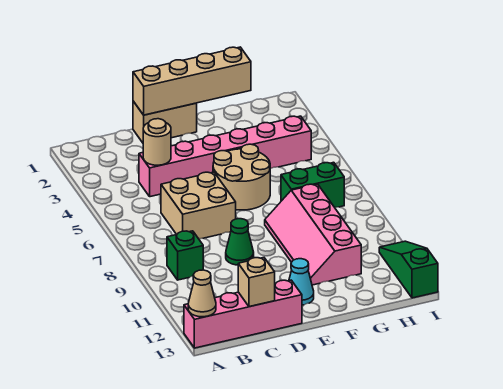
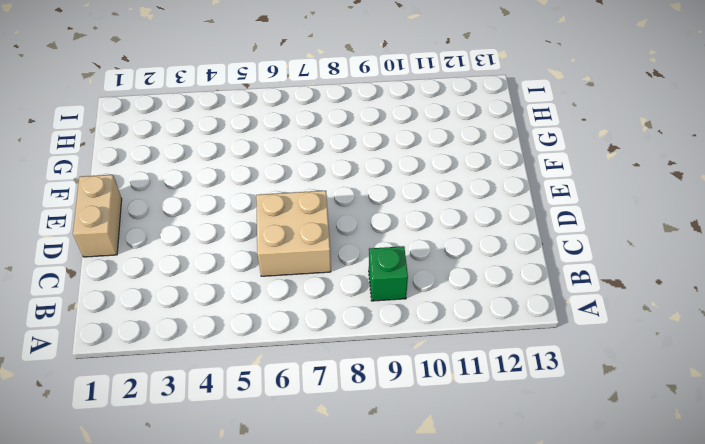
none -> pink 1x4 brick [184,280,302,348]
none -> pink 1x6 brick [139,116,311,197]
none -> green 1x1 cone [226,219,254,265]

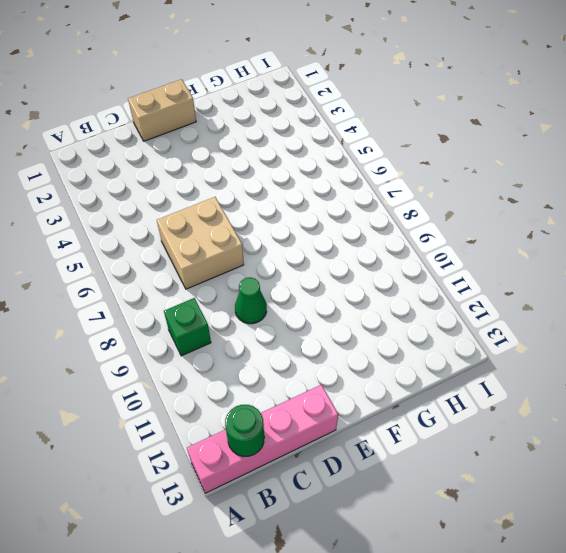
green 1x1 round brick [225,405,264,456] -> none
none -> pink 1x6 brick [139,116,311,197]
none -> tan 2x2 round brick [213,144,270,210]
none -> cyan 1x1 cone [289,259,314,305]

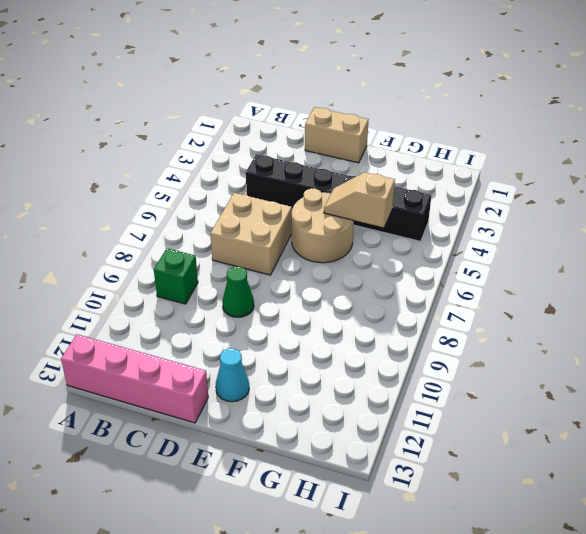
black 1x6 brick [246,154,431,241] -> pink 1x6 brick [139,116,311,197]
tan 1x2 slope [324,172,395,227] -> none
none -> pink 2x4 slope [265,184,361,285]
none -> green 1x2 brick [281,162,344,207]
none -> green 1x3 slope [379,241,438,298]

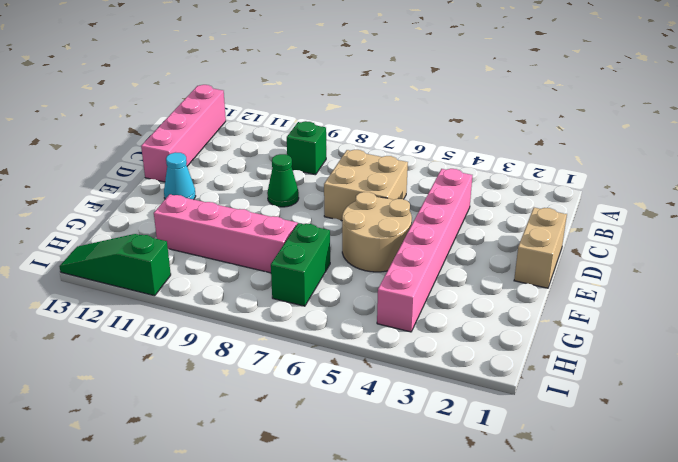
green 1x3 slope [59,234,171,296] -> green 1x3 slope turned to [379,241,438,298]
none -> tan 1x1 cone [188,270,216,317]
none -> tan 1x1 round brick [143,119,171,165]
none -> tan 1x1 brick [238,258,275,307]

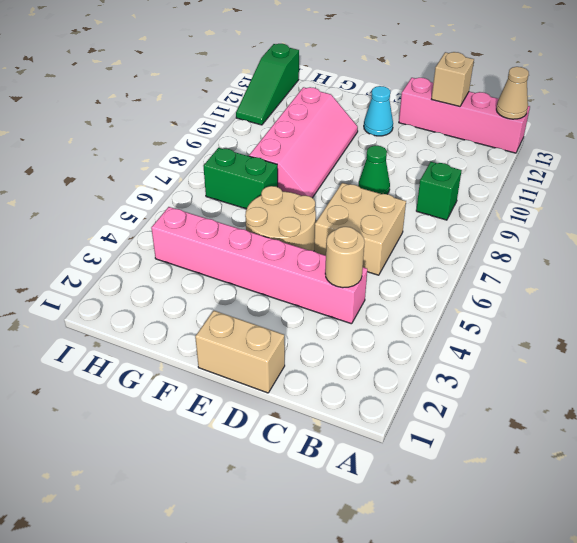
none -> tan 1x4 brick [133,47,251,115]

